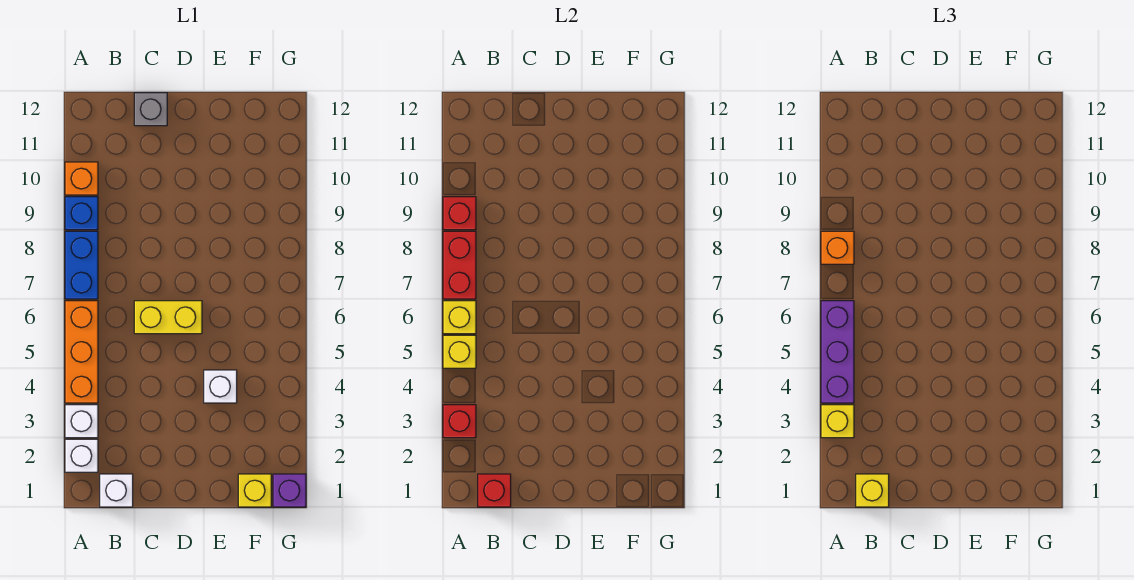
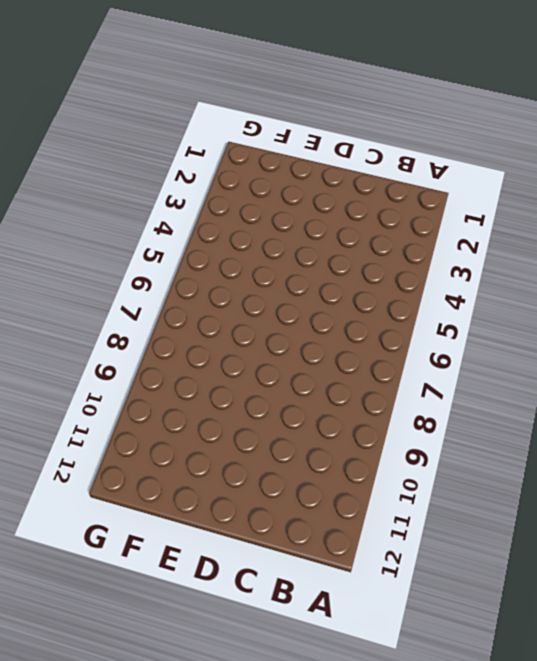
none -> white 1x1 brick [65,439,98,472]
none -> white 1x1 brick [65,405,98,438]
none -> orange 1x3 brick [65,301,98,403]

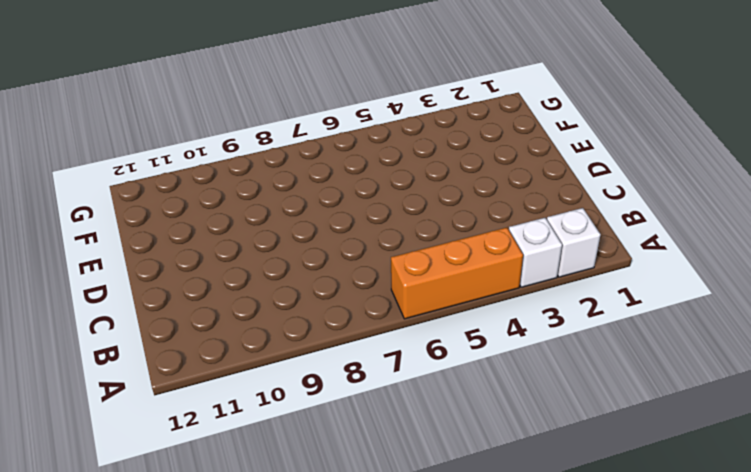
none -> blue 1x2 brick [65,231,98,299]
none -> blue 1x1 brick [65,197,98,230]
none -> orange 1x1 brick [65,162,98,195]

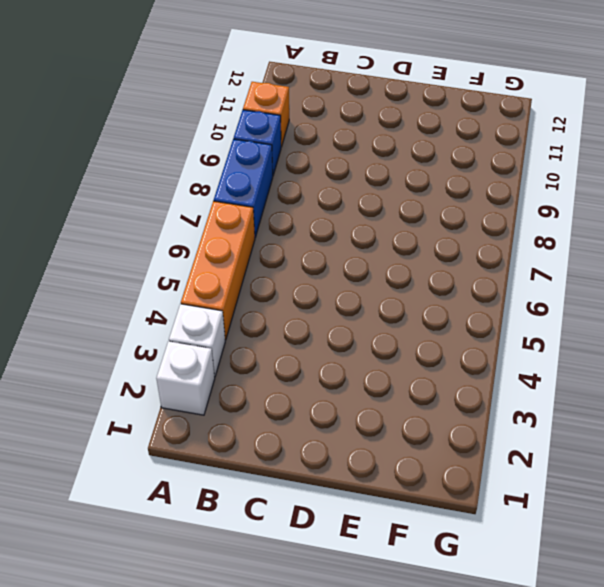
none -> white 1x1 brick [100,474,133,507]
none -> yellow 1x2 brick [134,301,202,334]
none -> grey 1x1 brick [134,93,167,126]

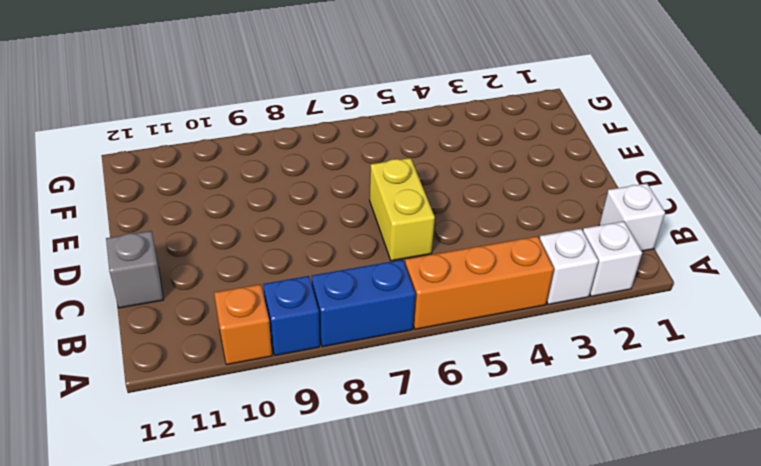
none -> white 1x1 brick [204,370,237,403]
none -> yellow 1x1 brick [238,474,271,507]
none -> purple 1x1 brick [273,474,306,507]

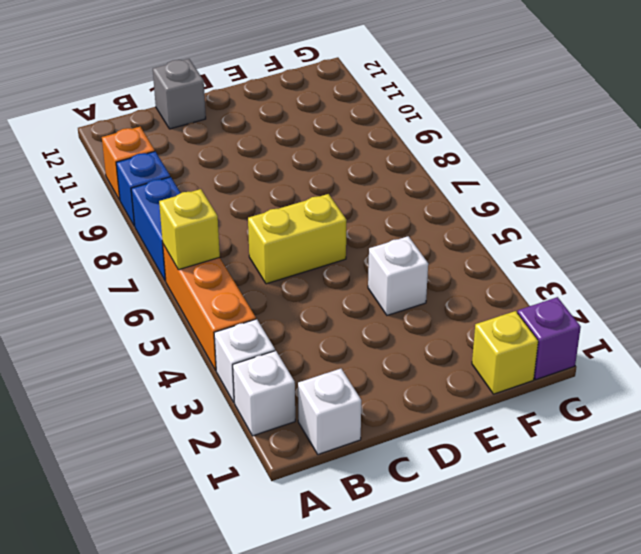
none -> red 1x1 brick [443,405,476,438]
none -> yellow 1x1 brick [443,335,476,368]
none -> red 1x2 brick [443,231,476,299]

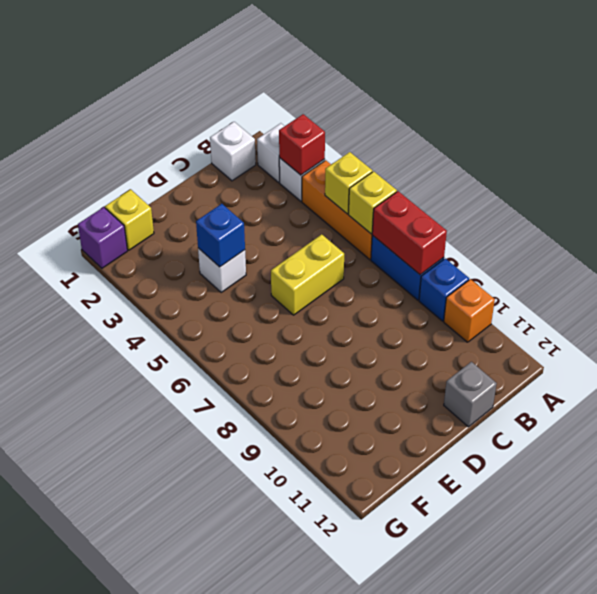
blue 1x1 brick [196,204,245,267] -> none
none -> red 1x1 brick [443,197,476,230]
none -> red 1x1 brick [478,474,511,507]
none -> yellow 1x1 brick [821,405,854,438]

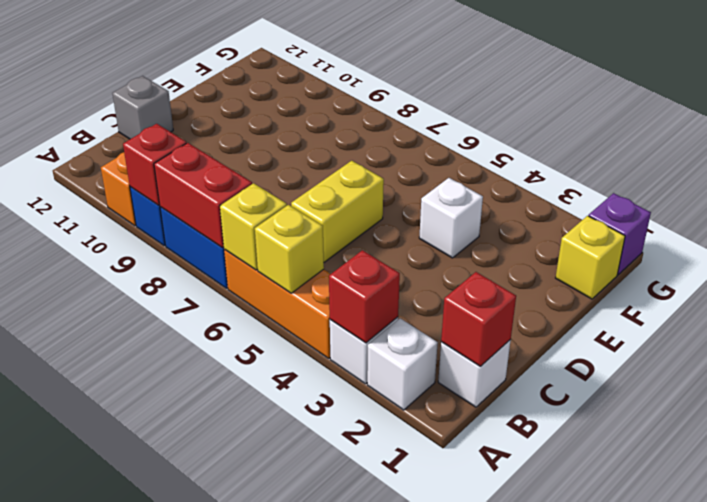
none -> yellow 1x1 brick [821,405,854,438]
none -> purple 1x3 brick [821,301,854,403]
none -> orange 1x1 brick [821,231,854,264]

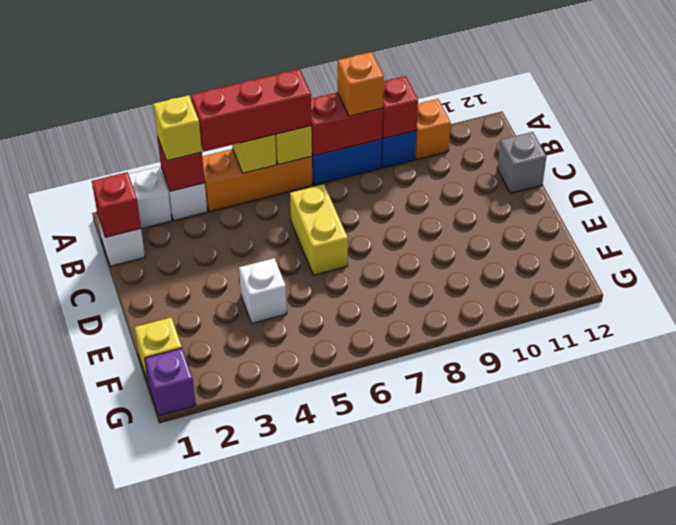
red 1x3 brick [191,69,311,152] -> purple 1x3 brick [821,301,854,403]
none -> yellow 1x1 brick [856,474,889,507]

